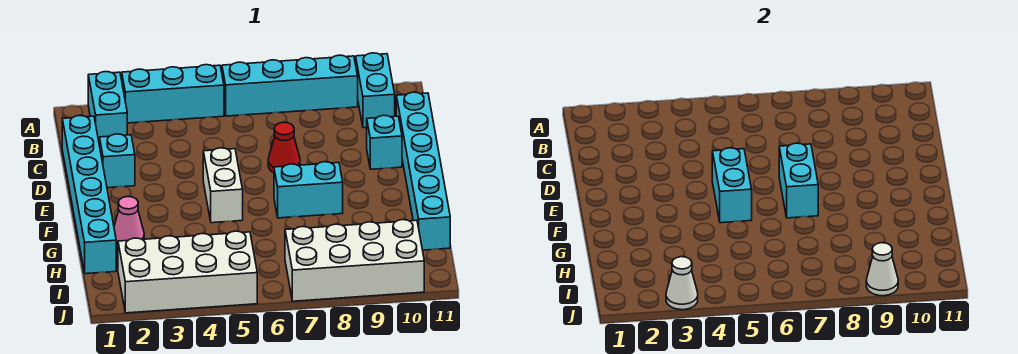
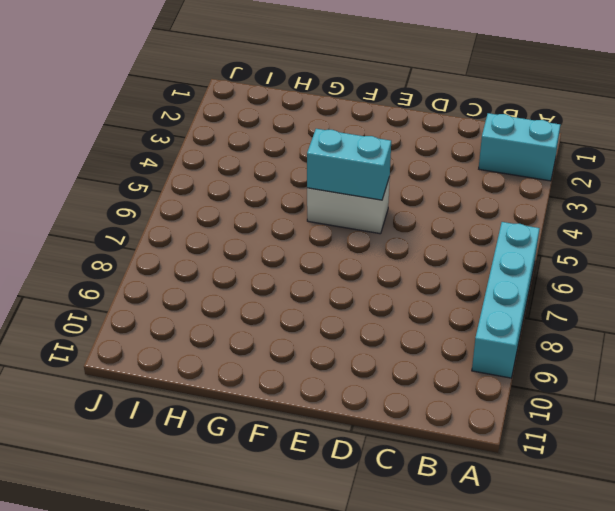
none -> cyan 1x3 brick [122,65,224,123]
none -> cyan 1x2 brick [356,53,395,128]
none -> cyan 1x6 brick [62,116,116,274]

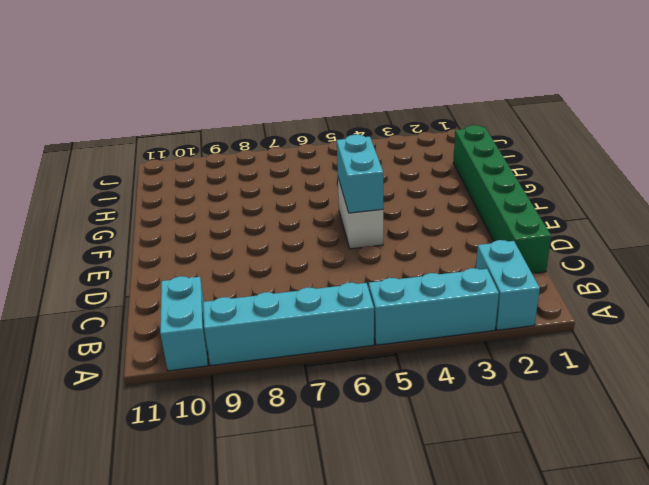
green 1x6 brick [453,125,551,273] -> cyan 1x6 brick [62,116,116,274]
none -> cyan 1x6 brick [396,92,450,250]
none -> cyan 1x1 brick [100,134,135,188]
none -> red 1x1 cone [268,122,300,173]

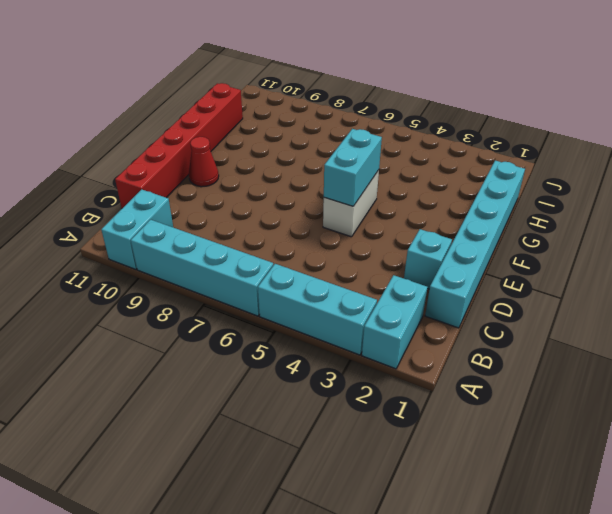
red 1x6 brick [115,83,243,208] -> cyan 1x6 brick [396,92,450,250]
red 1x1 cone [189,137,219,187] -> red 1x1 cone moved to [268,122,300,173]
none -> cyan 1x1 brick [367,115,402,169]
none -> cyan 1x2 brick [274,162,343,218]
none -> pink 1x1 cone [114,196,144,247]

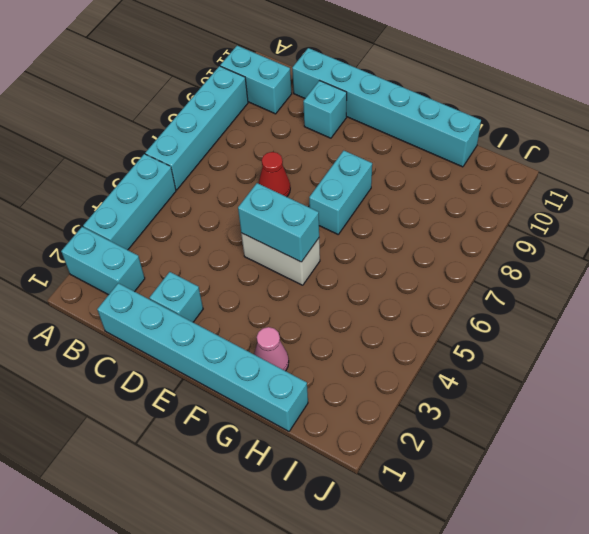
none -> white 2x4 brick [118,231,257,313]
none -> white 2x4 brick [285,220,424,301]
none -> cyan 1x2 brick [779,143,818,218]

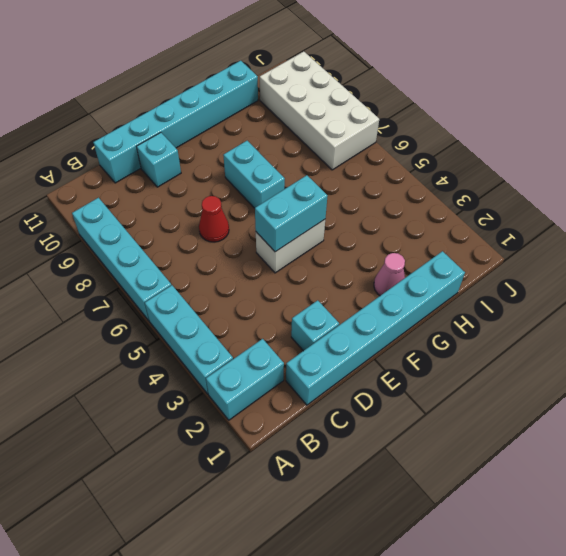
none -> cyan 1x2 brick [356,53,395,128]
none -> white 2x4 brick [118,231,257,313]
none -> cyan 1x2 brick [779,143,818,218]

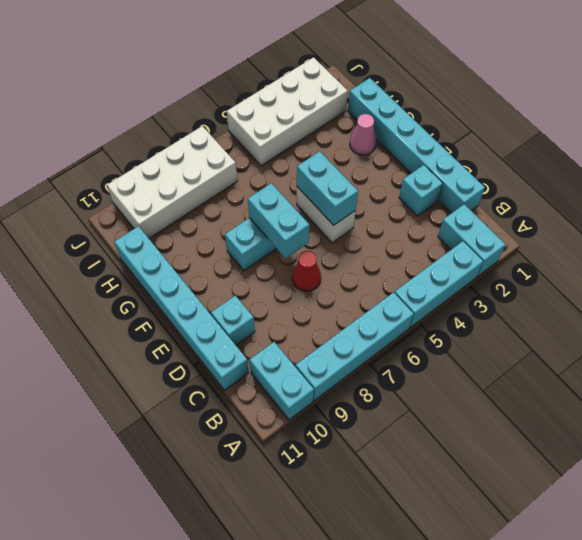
none -> white 1x1 cone [666,257,698,310]
none -> white 1x1 cone [866,243,898,296]

